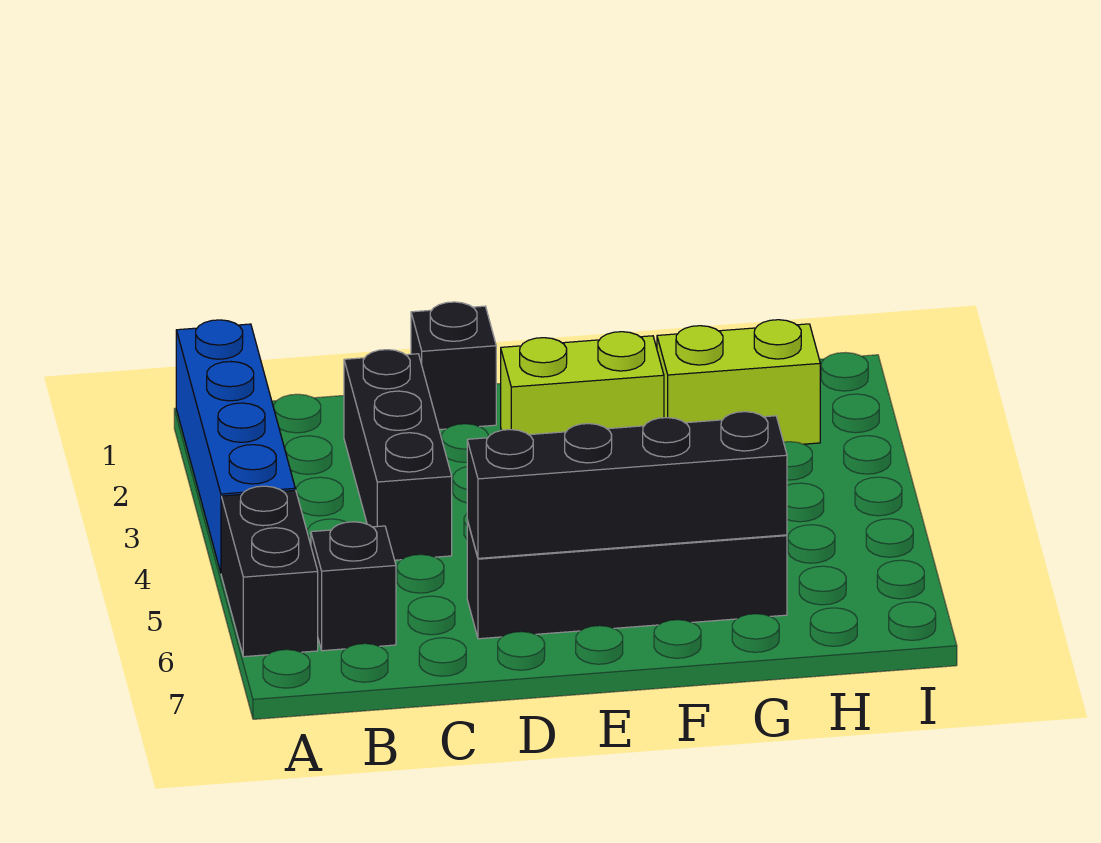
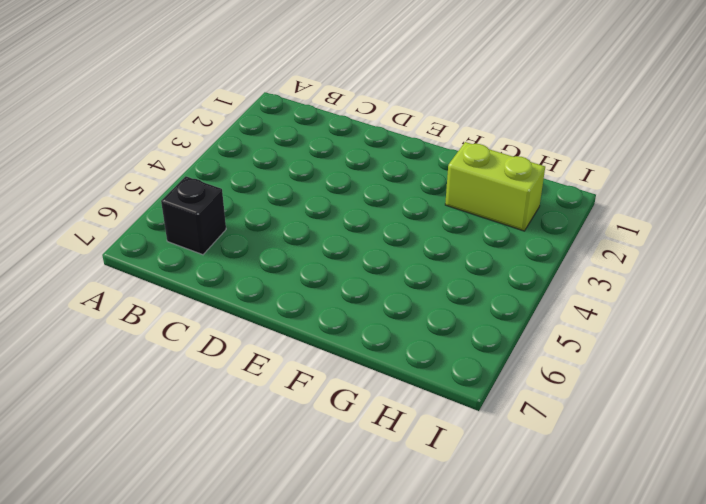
none -> blue 1x4 brick [176,320,295,572]
none -> black 1x2 brick [221,486,318,657]

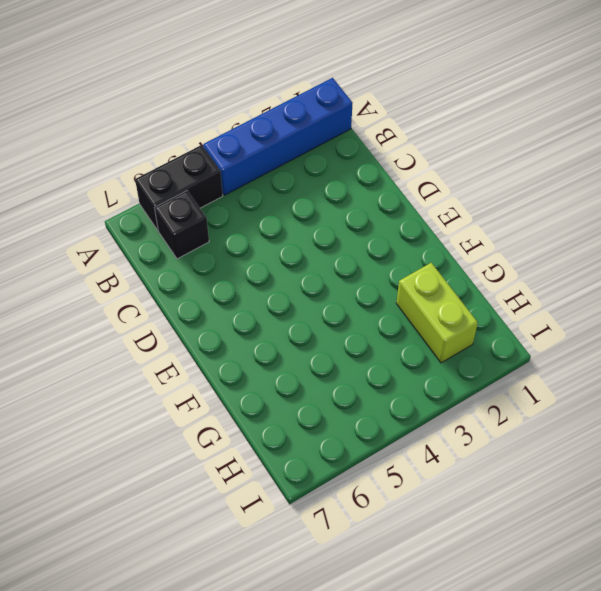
none -> black 1x3 brick [344,350,452,560]
none -> black 1x1 brick [411,302,496,430]

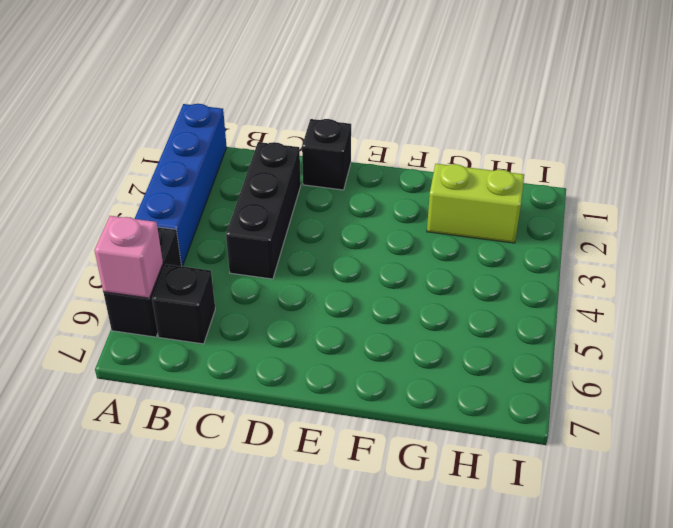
pink 1x1 brick [94,216,163,298] -> none
none -> black 1x4 brick [467,521,787,639]
none -> lime 1x2 brick [501,332,664,435]

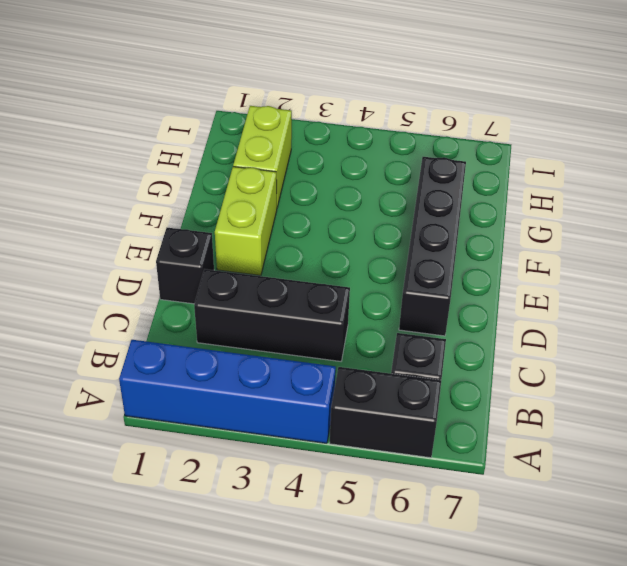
none -> black 1x4 brick [467,412,787,558]

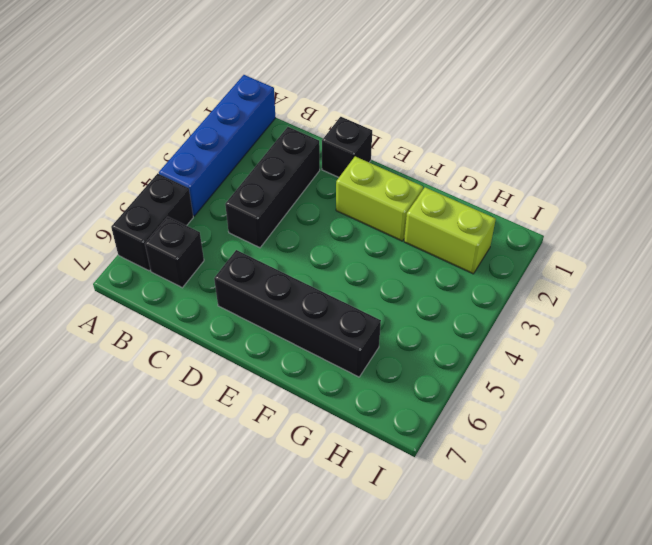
none -> black 1x4 brick [467,412,787,558]

